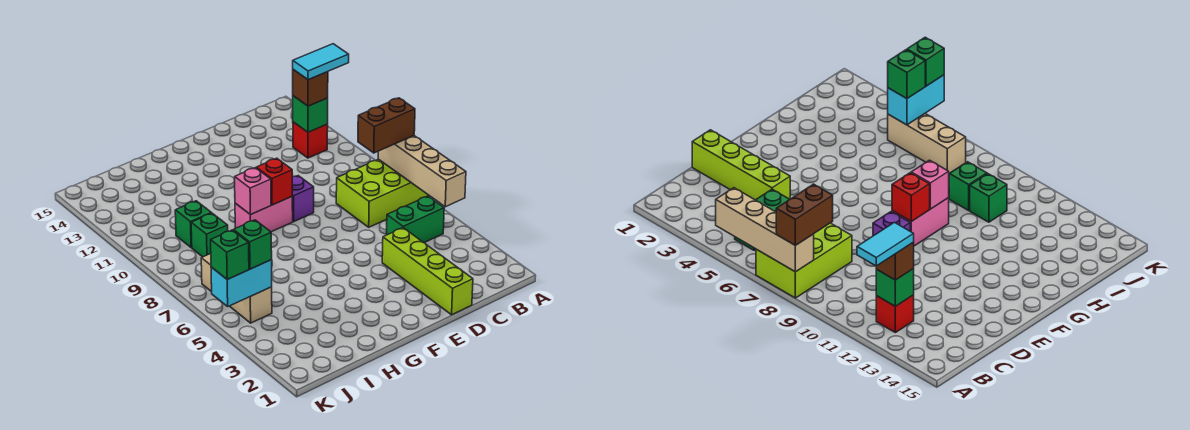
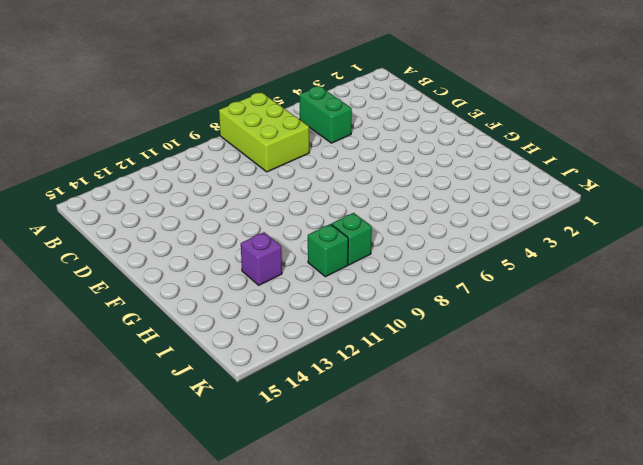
purple 1x1 brick [241,232,282,285] -> purple 1x1 brick moved to [292,176,314,222]
none -> red 1x1 brick [293,122,328,158]
none -> lime 1x4 brick [382,228,473,315]
none -> pink 1x2 brick [235,197,293,232]

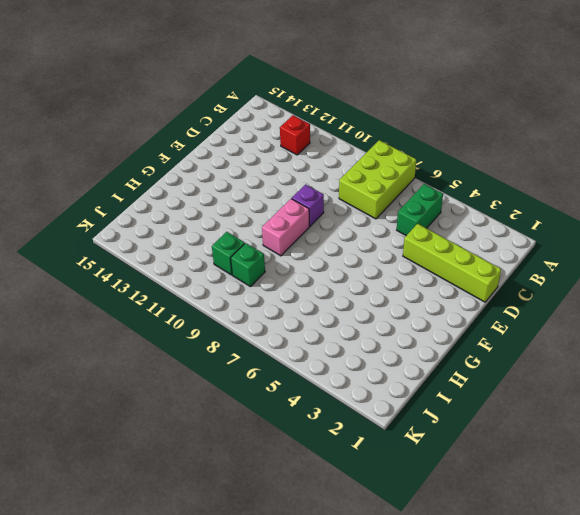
none -> tan 1x3 brick [201,254,272,323]
none -> tan 1x4 brick [378,136,466,207]
none -> green 1x1 brick [293,96,328,132]

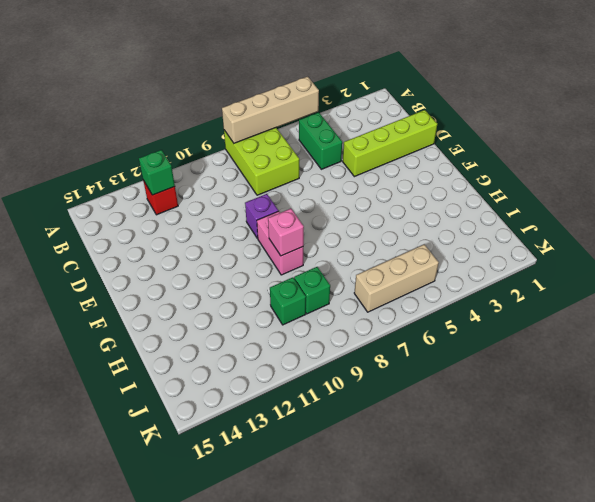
none -> red 1x1 brick [256,158,292,205]
none -> cyan 1x2 brick [211,260,272,306]
none -> brown 1x2 brick [358,98,415,153]

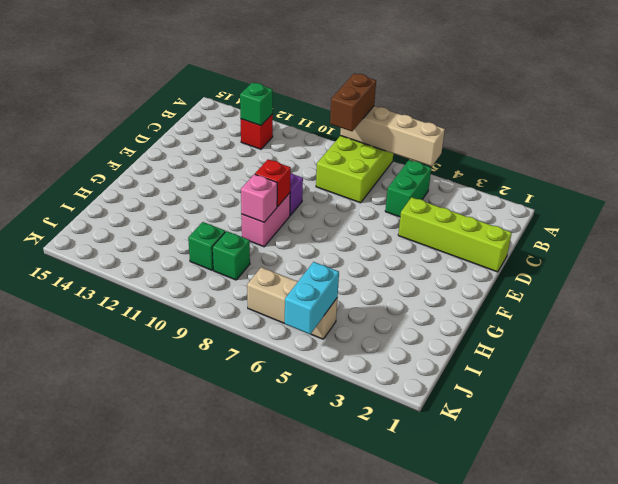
none -> brown 1x1 brick [293,70,328,106]
none -> green 1x1 brick [234,220,272,269]
none -> green 1x1 brick [211,230,249,279]

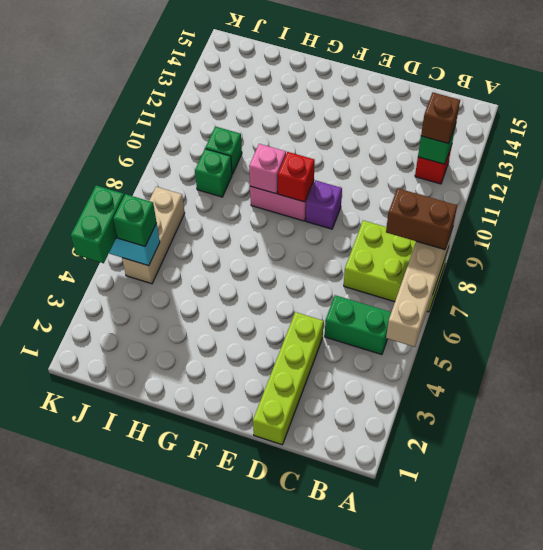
green 1x2 brick [71,186,124,263] -> green 1x1 brick [211,230,249,279]
none -> cyan 1x2 tile [293,44,349,80]

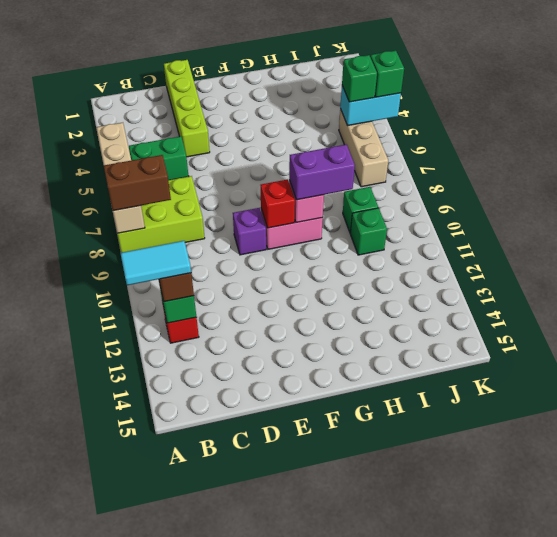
purple 1x2 brick [289,145,355,200] -> none

